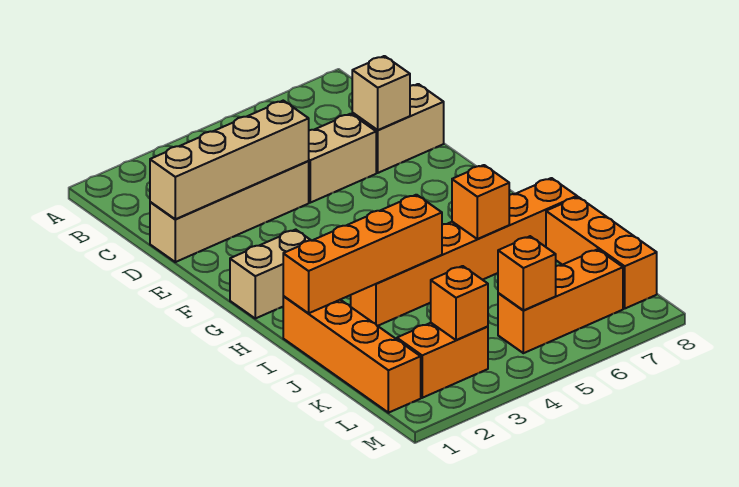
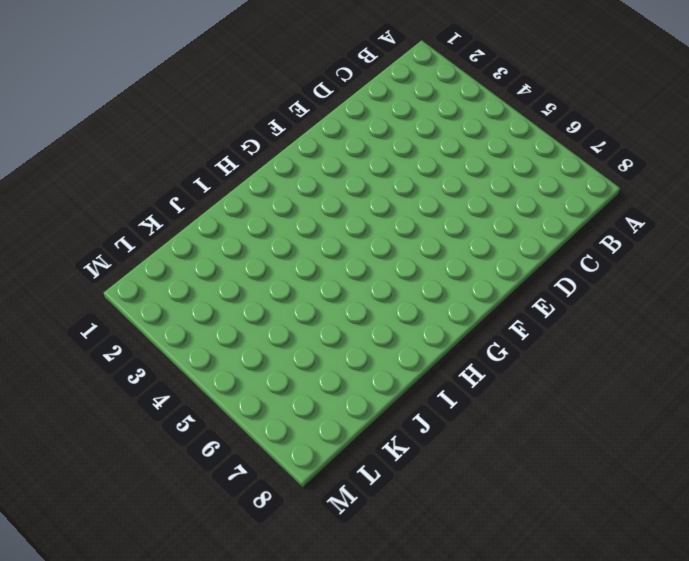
none -> tan 1x4 brick [150,161,309,262]
none -> tan 1x2 brick [309,114,376,203]
none -> tan 1x2 brick [352,84,444,173]

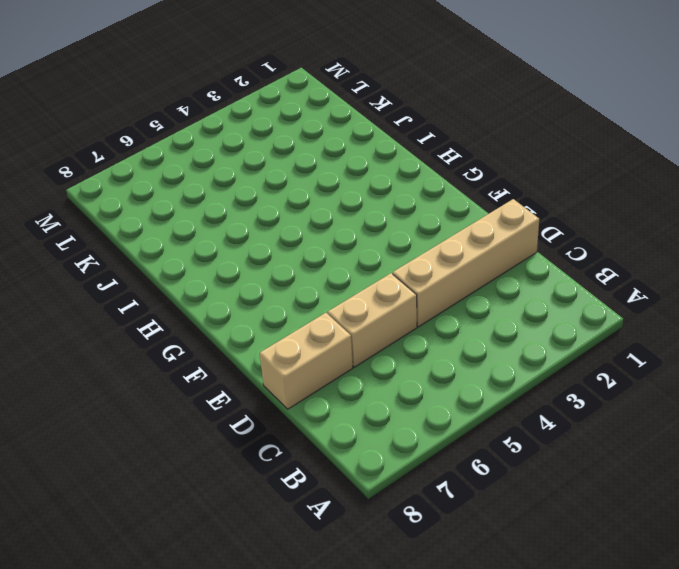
none -> tan 1x2 brick [230,230,310,318]
none -> orange 1x4 brick [283,296,421,413]
none -> orange 1x6 brick [351,178,577,326]

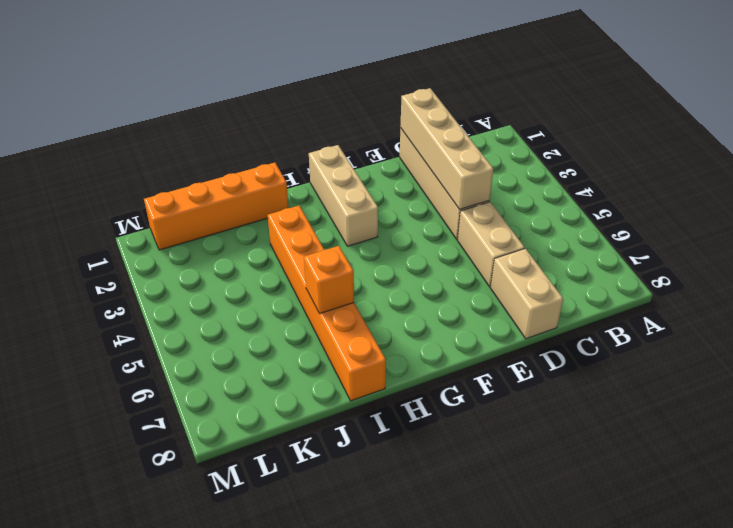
tan 1x3 brick [309,145,378,246] -> tan 1x2 brick [230,230,310,318]
none -> orange 1x3 brick [546,197,657,308]
none -> orange 1x2 brick [397,323,488,398]
none -> orange 1x3 brick [498,249,623,353]

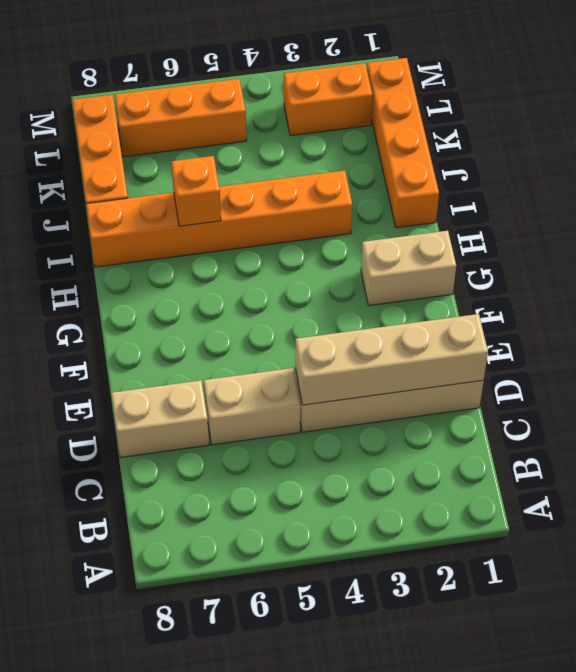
none -> tan 1x1 brick [352,56,410,130]
none -> orange 1x4 brick [283,195,442,313]
none -> orange 1x1 brick [431,266,488,340]

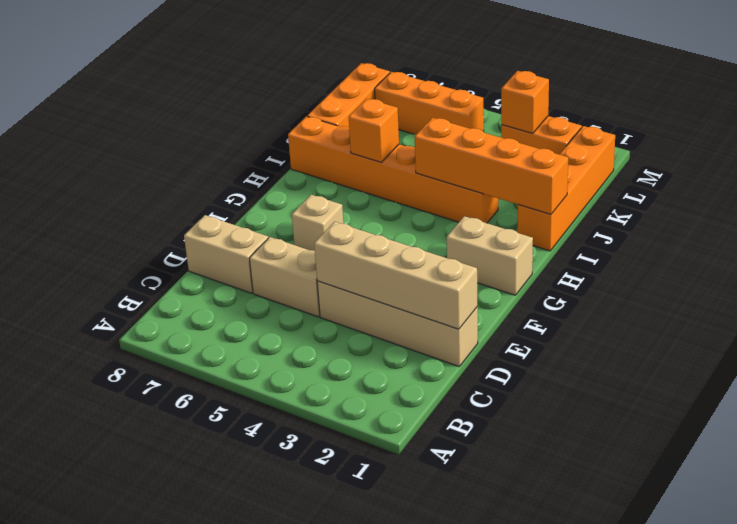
tan 1x1 brick [292,195,343,251] -> tan 1x1 brick moved to [352,56,410,130]
none -> orange 1x1 brick [498,236,556,310]

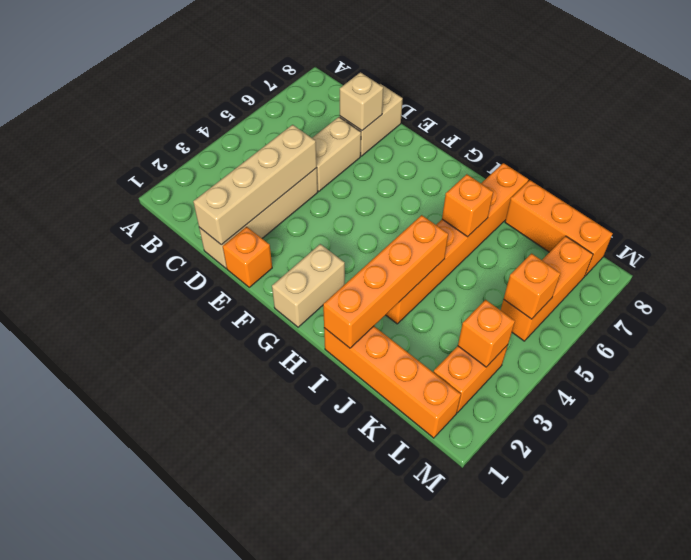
orange 1x1 brick [223,227,272,287] -> none

